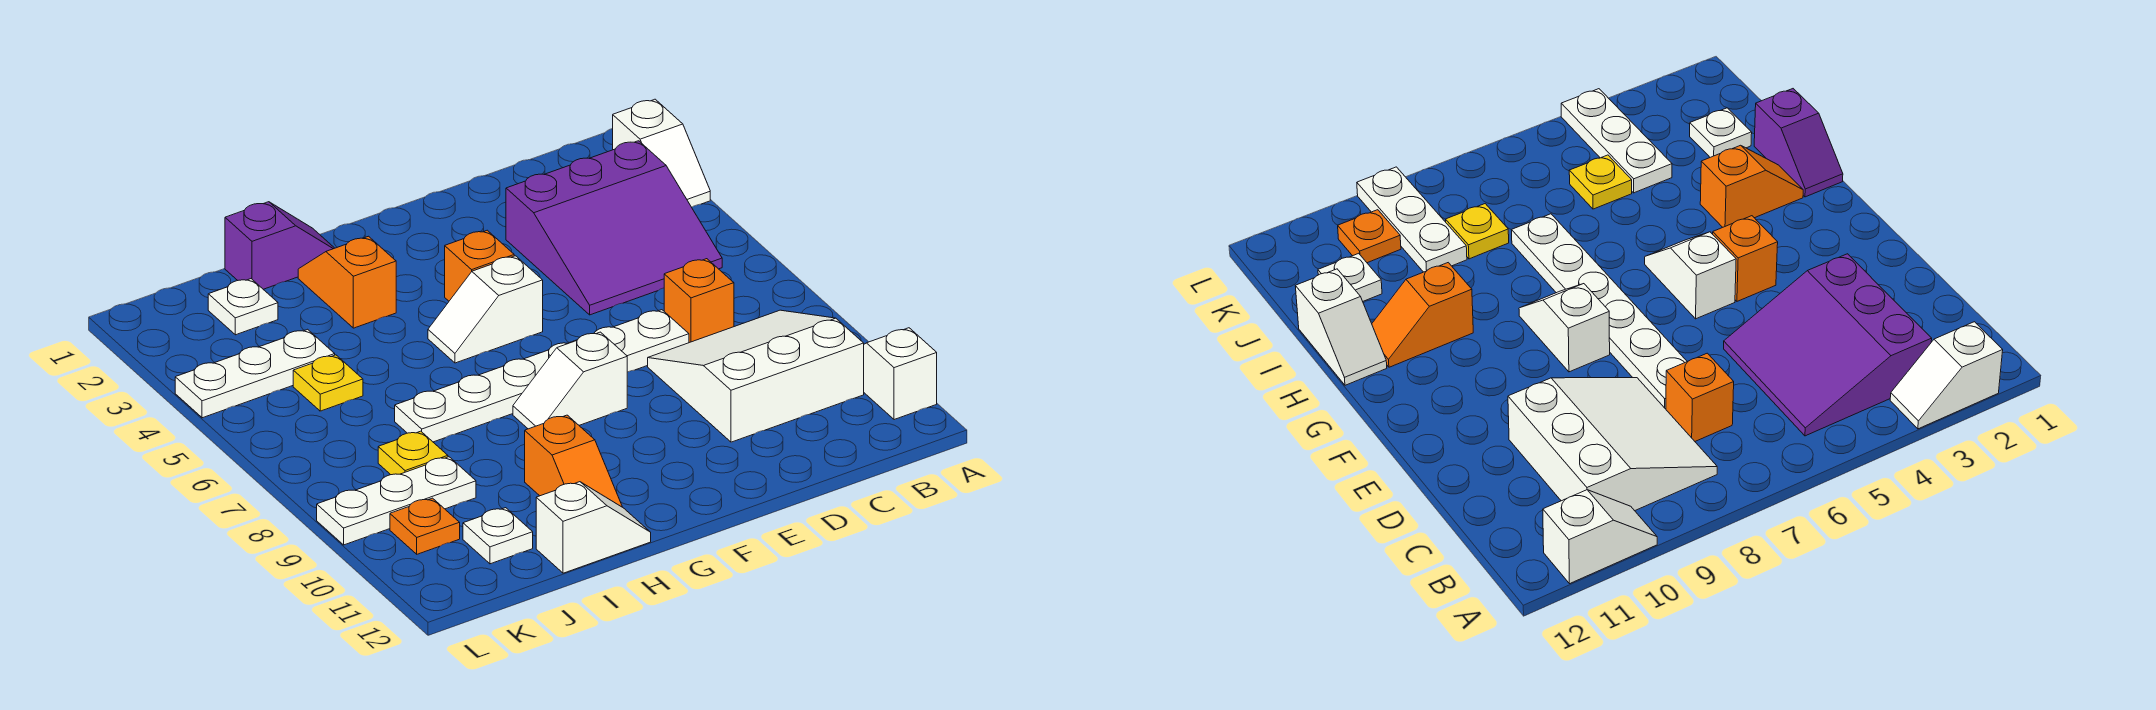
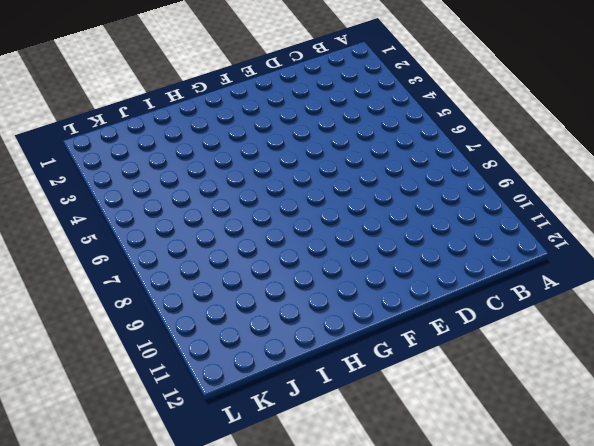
none -> white 1x2 slope [613,99,710,207]
none -> white 1x2 slope [864,328,937,420]
none -> purple 3x3 slope [506,141,722,315]

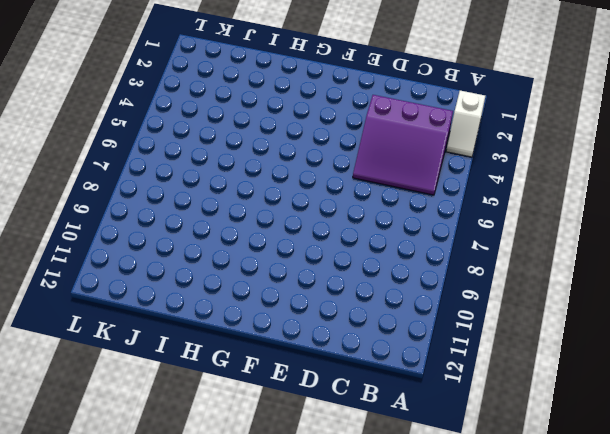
none -> white 1x2 slope [864,328,937,420]
none -> white 3x3 slope [648,310,864,442]
none -> orange 1x1 brick [664,259,734,343]

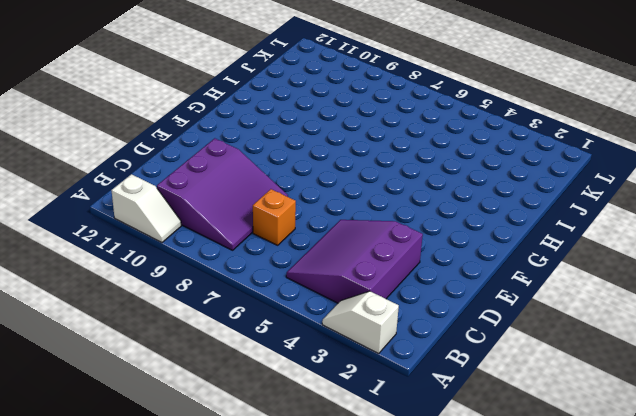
purple 3x3 slope [157,138,288,250] -> white 3x3 slope [648,310,864,442]
none -> white 1x6 plate [395,310,689,442]
none -> orange 1x1 brick [445,230,514,301]
none -> white 1x2 slope [428,256,543,363]

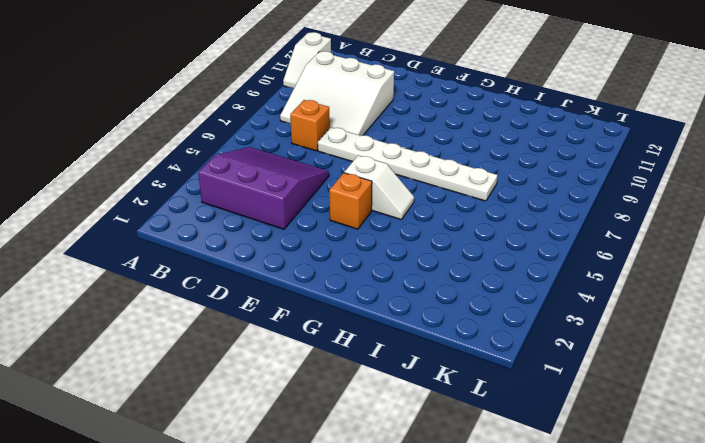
none -> white 1x2 slope [613,99,710,207]
none -> white 1x2 slope [513,332,627,429]
none -> purple 1x2 slope [225,202,334,289]

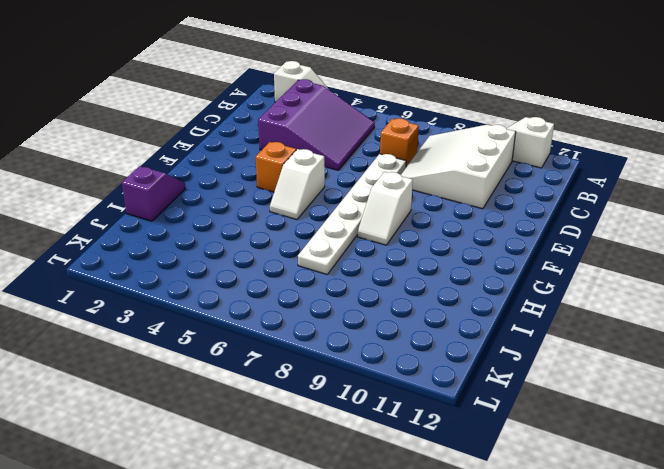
none -> orange 1x2 slope [298,236,396,328]
none -> orange 1x2 slope [525,415,622,507]
none -> white 1x2 slope [536,482,651,573]

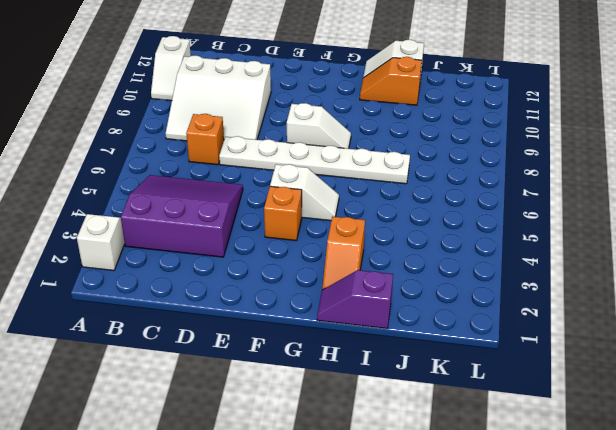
orange 1x2 slope [360,57,422,105] -> orange 1x2 slope turned to [525,415,622,507]
none -> white 1x1 plate [208,279,278,335]
none -> white 1x3 plate [175,329,335,418]
none -> yellow 1x1 plate [293,355,363,411]

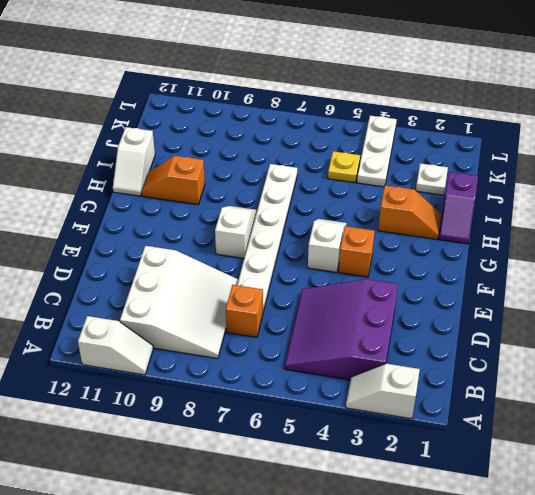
none -> yellow 1x1 plate [378,431,448,475]
none -> white 1x3 plate [317,457,476,545]
none -> white 1x1 plate [463,508,533,564]

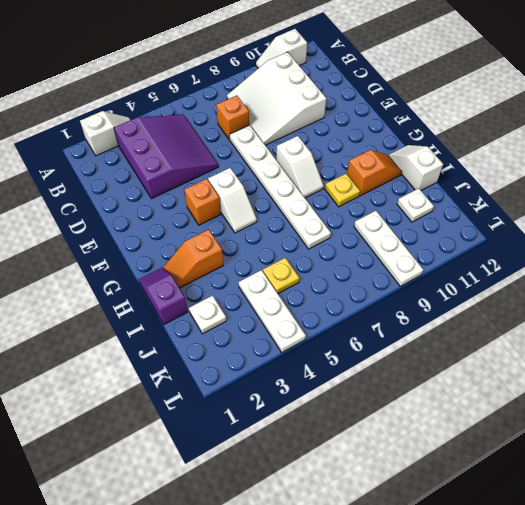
yellow 1x1 plate [325,174,360,207] -> yellow 1x1 plate moved to [378,431,448,475]
none -> orange 1x1 plate [390,498,460,554]

